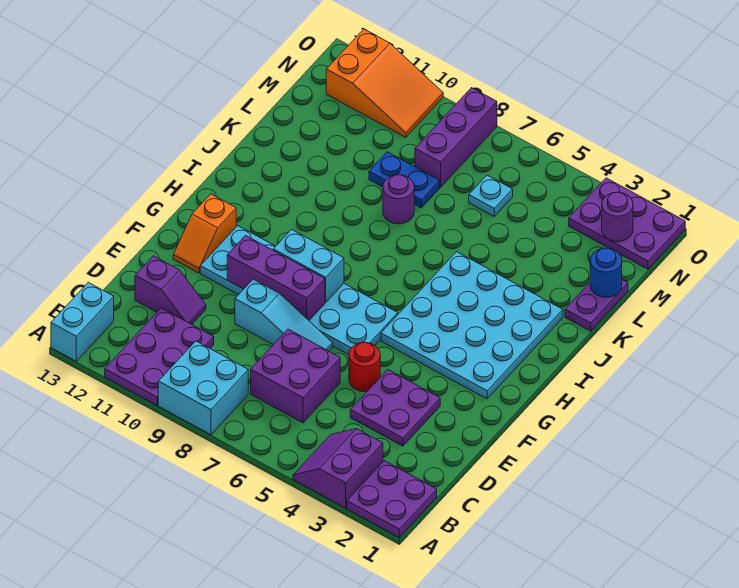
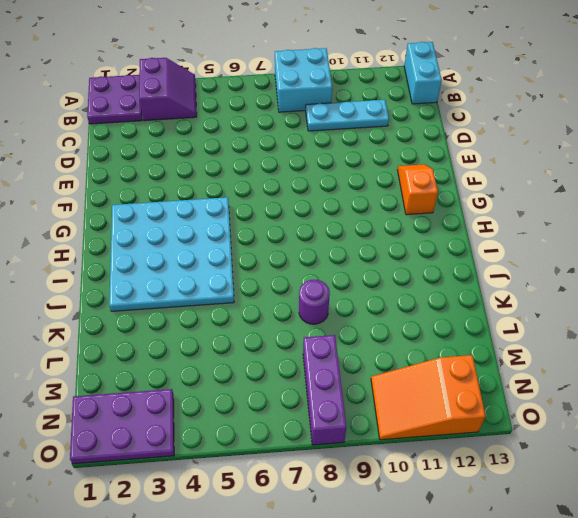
cyan 1x3 plate [306,100,389,131] -> purple 2x3 plate [105,308,214,405]
none -> purple 2x2 brick [251,329,340,423]
none -> purple 2x2 plate [350,370,440,446]
none -> purple 1x2 slope [135,256,206,324]

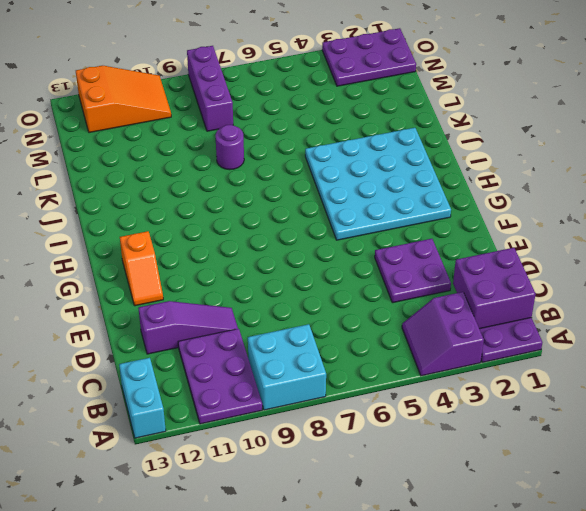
purple 2x2 brick [453,248,536,329] -> purple 2x2 brick moved to [251,329,340,423]
purple 1x3 slope [138,301,238,354] -> purple 1x2 slope [135,256,206,324]
none -> red 1x1 round brick [349,342,380,392]
none -> cyan 1x3 slope [235,279,333,351]
none -> cyan 2x6 plate [200,226,398,355]

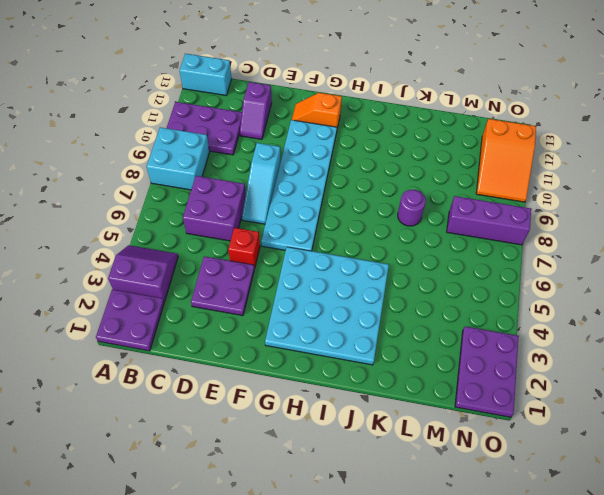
red 1x1 brick [228,228,260,268] -> red 1x1 round brick [349,342,380,392]
none -> purple 1x2 plate [565,280,628,331]
none -> blue 1x2 plate [369,152,440,208]
none -> cyan 1x1 plate [469,175,513,216]

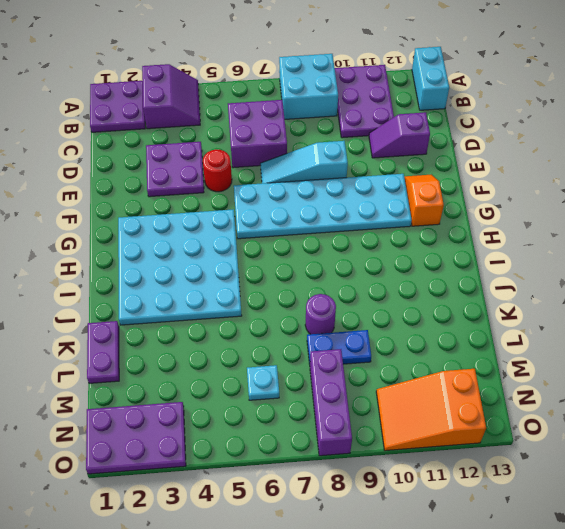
none -> purple 1x3 brick [227,235,325,320]
none -> cyan 1x2 brick [273,230,344,302]
none -> blue 1x1 round brick [590,248,622,297]

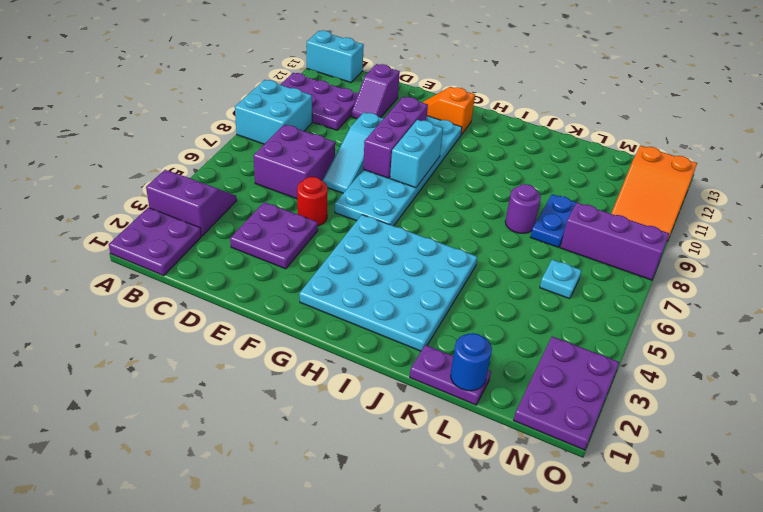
none -> purple 1x1 round brick [602,192,633,242]

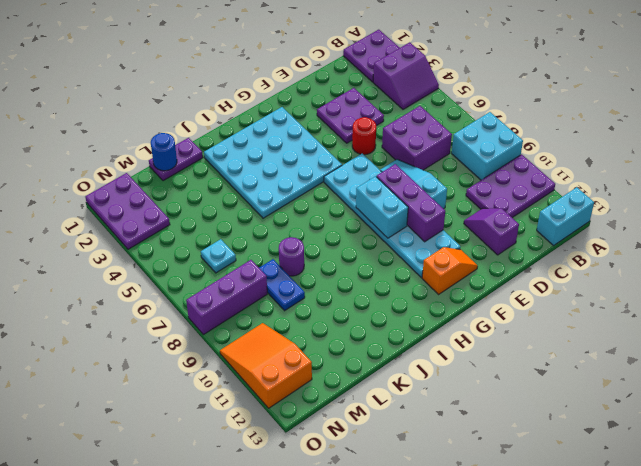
none -> purple 1x1 round brick [602,192,633,242]

